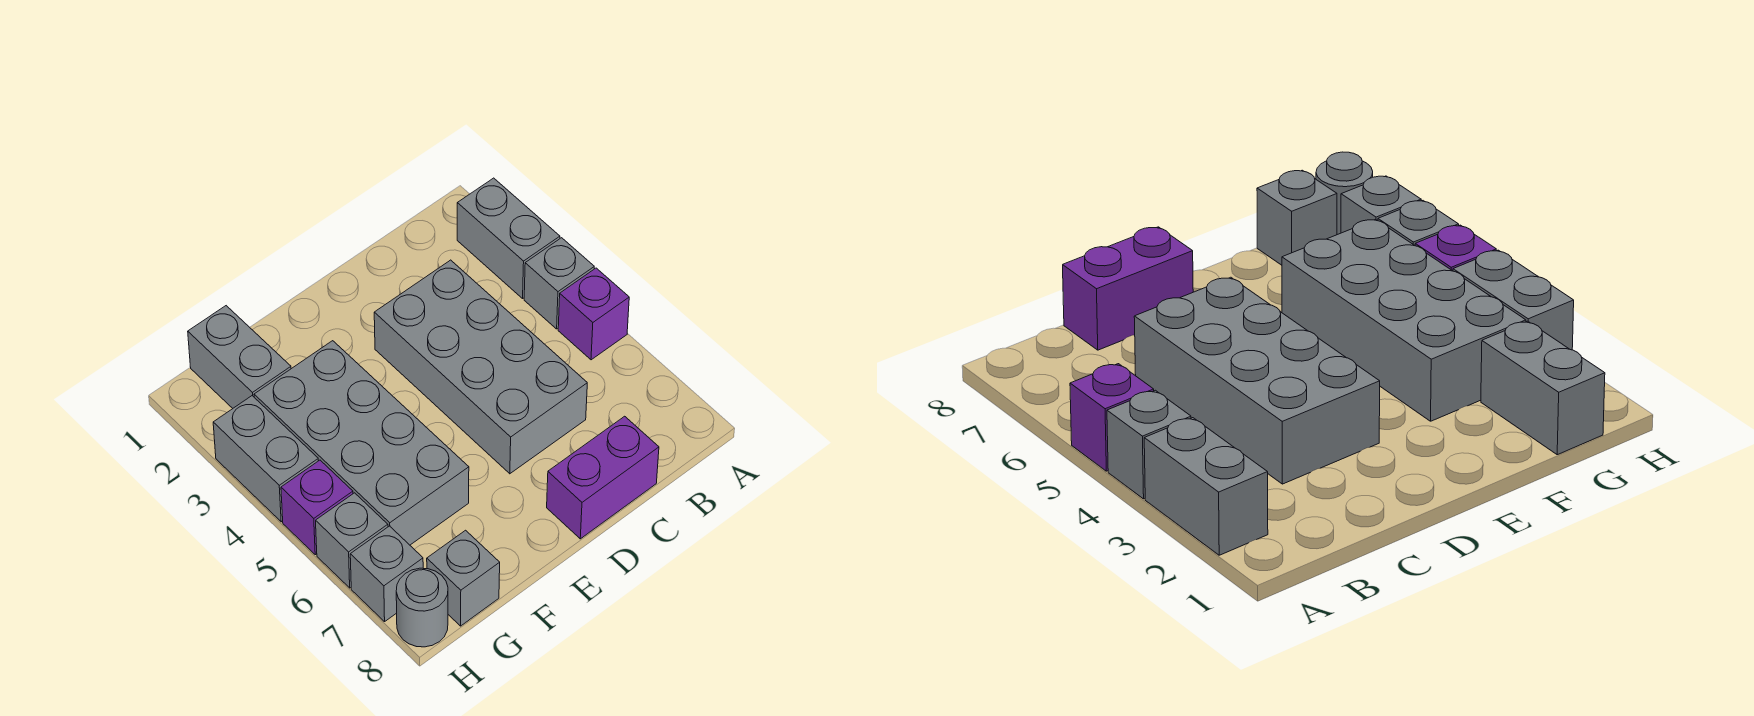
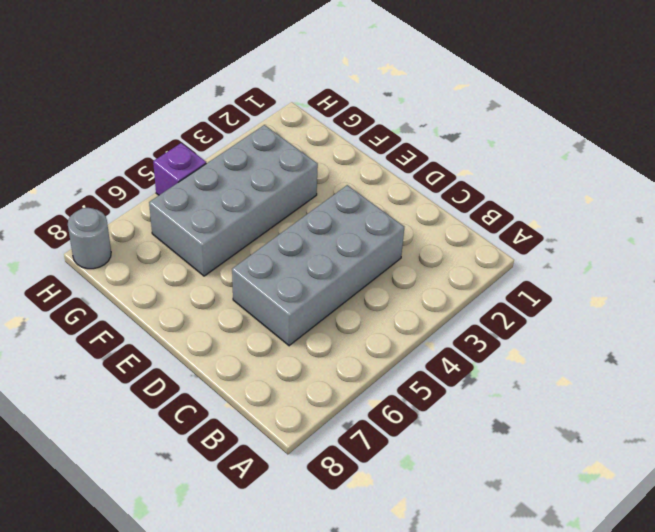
none -> grey 1x2 brick [457,178,560,298]
none -> grey 1x1 brick [524,238,594,329]
none -> purple 1x1 brick [558,268,629,360]

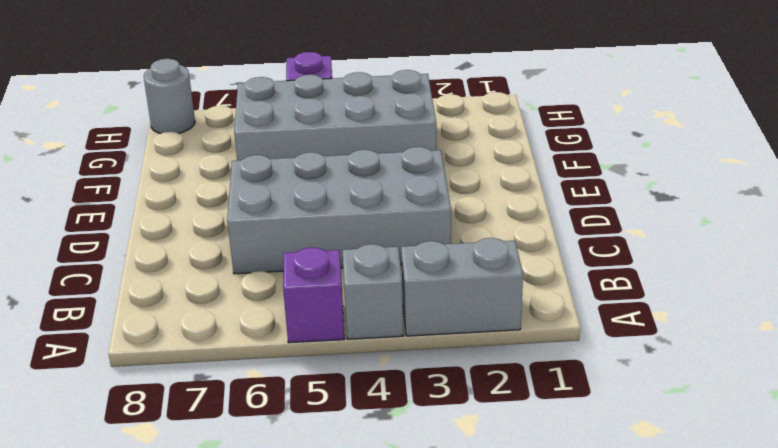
none -> purple 1x2 brick [547,416,659,539]
none -> grey 1x2 brick [188,306,291,408]
none -> grey 1x1 brick [427,530,500,626]

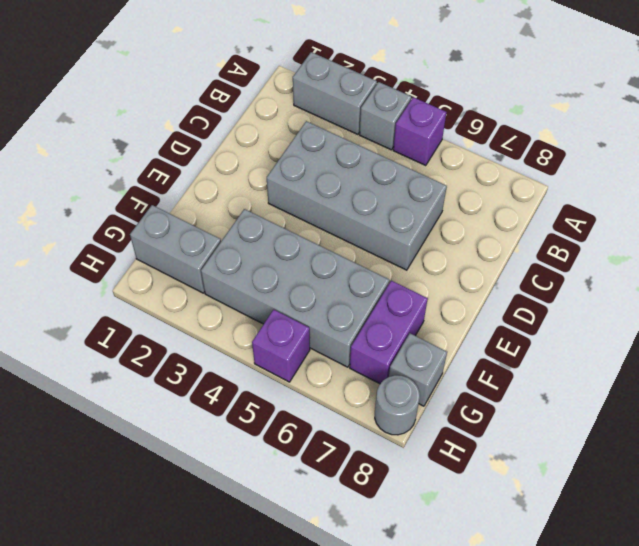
purple 1x2 brick [350,281,428,384] -> purple 1x2 brick moved to [547,416,659,539]
none -> grey 1x2 brick [213,396,318,522]
none -> grey 1x1 brick [316,493,388,588]
none -> grey 1x1 brick [350,526,423,622]

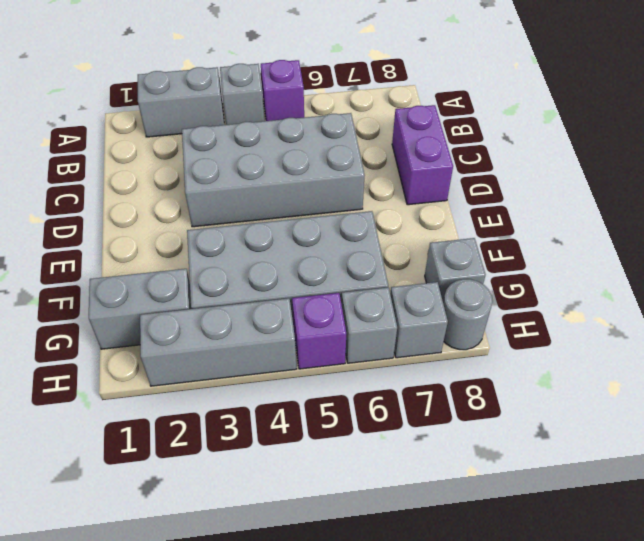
grey 1x3 brick [140,298,297,386] -> grey 1x2 brick [213,396,318,522]

